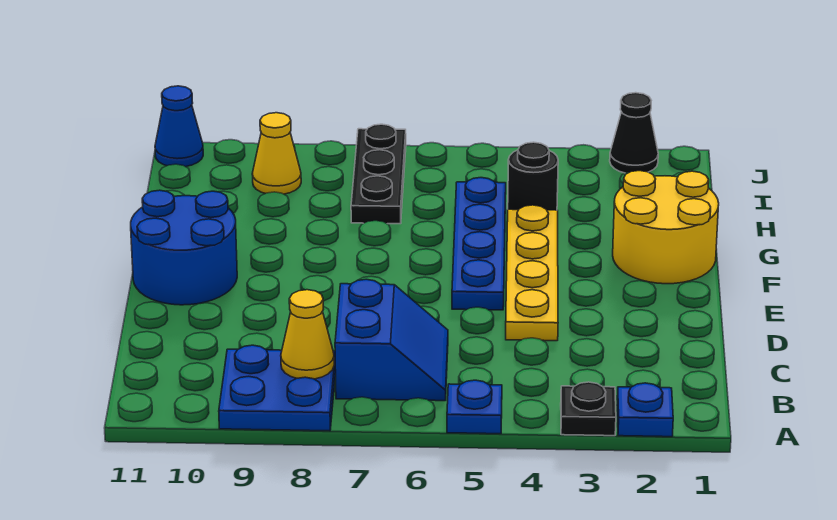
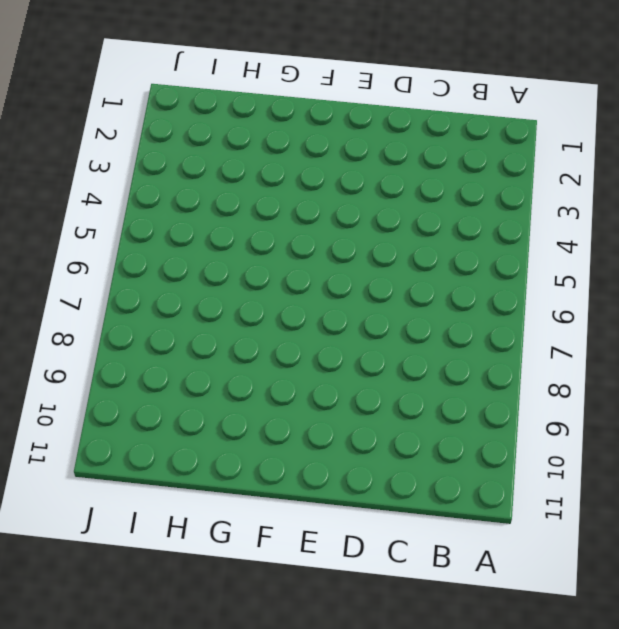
none -> blue 1x1 plate [617,383,673,437]
none -> black 1x1 plate [561,382,616,436]
none -> blue 1x1 plate [447,380,502,434]

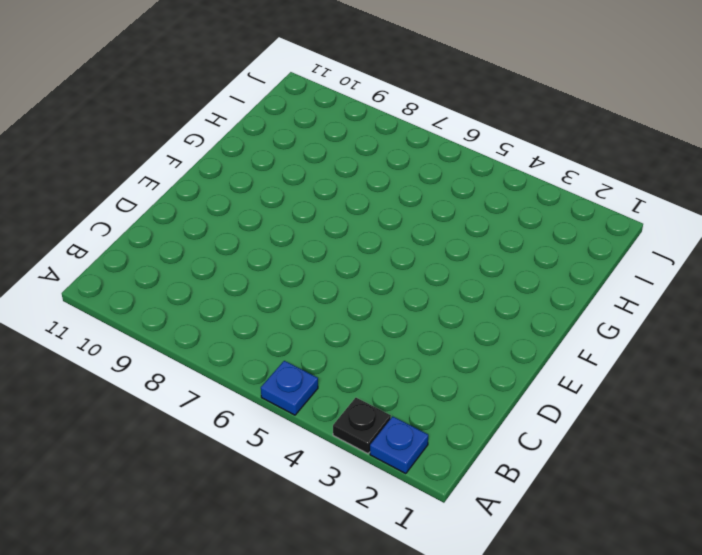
none -> blue 2x2 plate [219,345,336,431]
none -> blue 2x2 slope [335,279,448,401]
none -> yellow 1x4 plate [506,205,558,341]

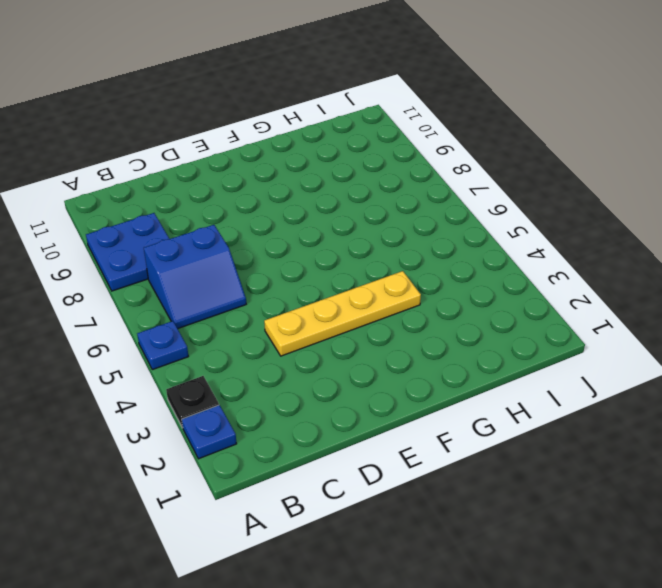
none -> blue 1x4 plate [452,178,506,310]
none -> blue 2x2 round brick [131,190,237,305]
none -> yellow 2x2 round brick [613,171,719,284]

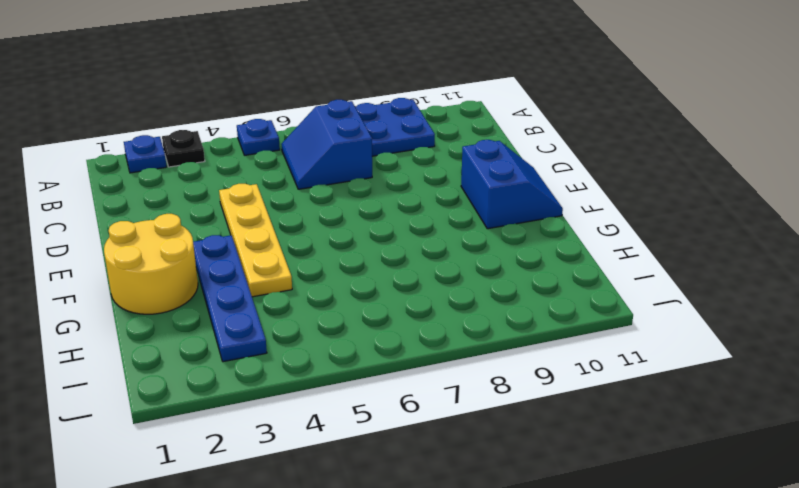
blue 2x2 slope [461,140,563,229] -> blue 2x2 round brick [131,190,237,305]
blue 1x4 plate [193,235,267,362] -> blue 1x4 plate moved to [452,178,506,310]
none -> black 1x1 round brick [508,142,558,210]
none -> black 1x3 plate [351,124,406,224]
none -> yellow 1x1 cone [252,113,301,194]

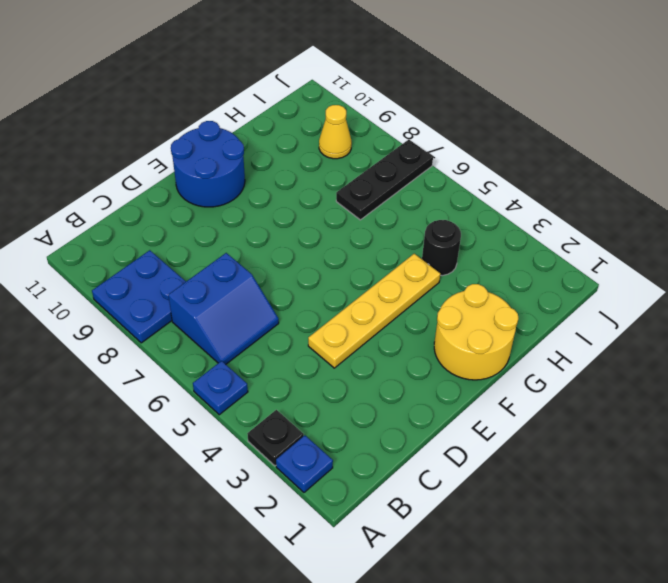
none -> blue 1x4 plate [452,178,506,310]
none -> black 1x1 cone [610,93,658,173]
none -> blue 1x1 cone [155,86,203,167]

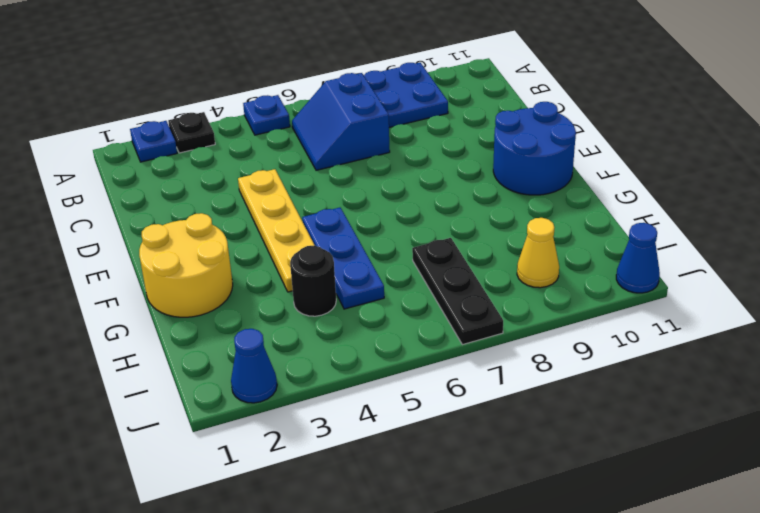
blue 1x3 plate [302,208,384,309] -> blue 1x4 plate [452,178,506,310]
blue 1x1 cone [231,329,277,403] -> black 1x1 cone [610,93,658,173]
none -> yellow 1x1 cone [281,290,334,379]

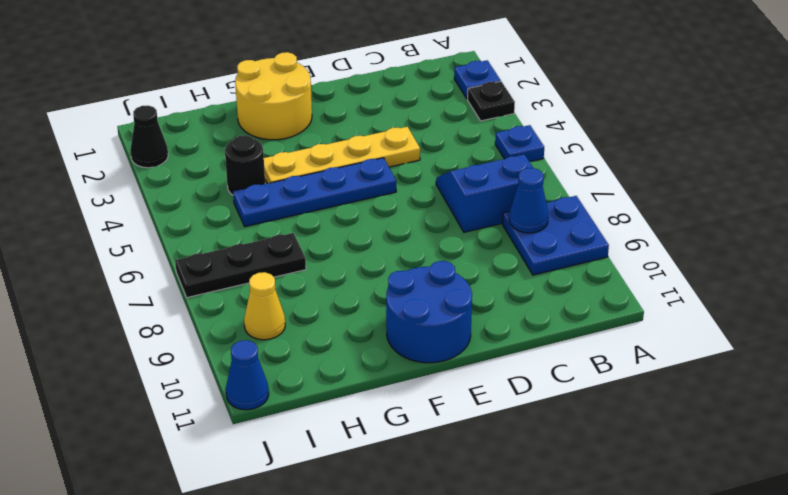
blue 1x1 cone [509,168,548,233] -> yellow 1x1 cone [281,290,334,379]

